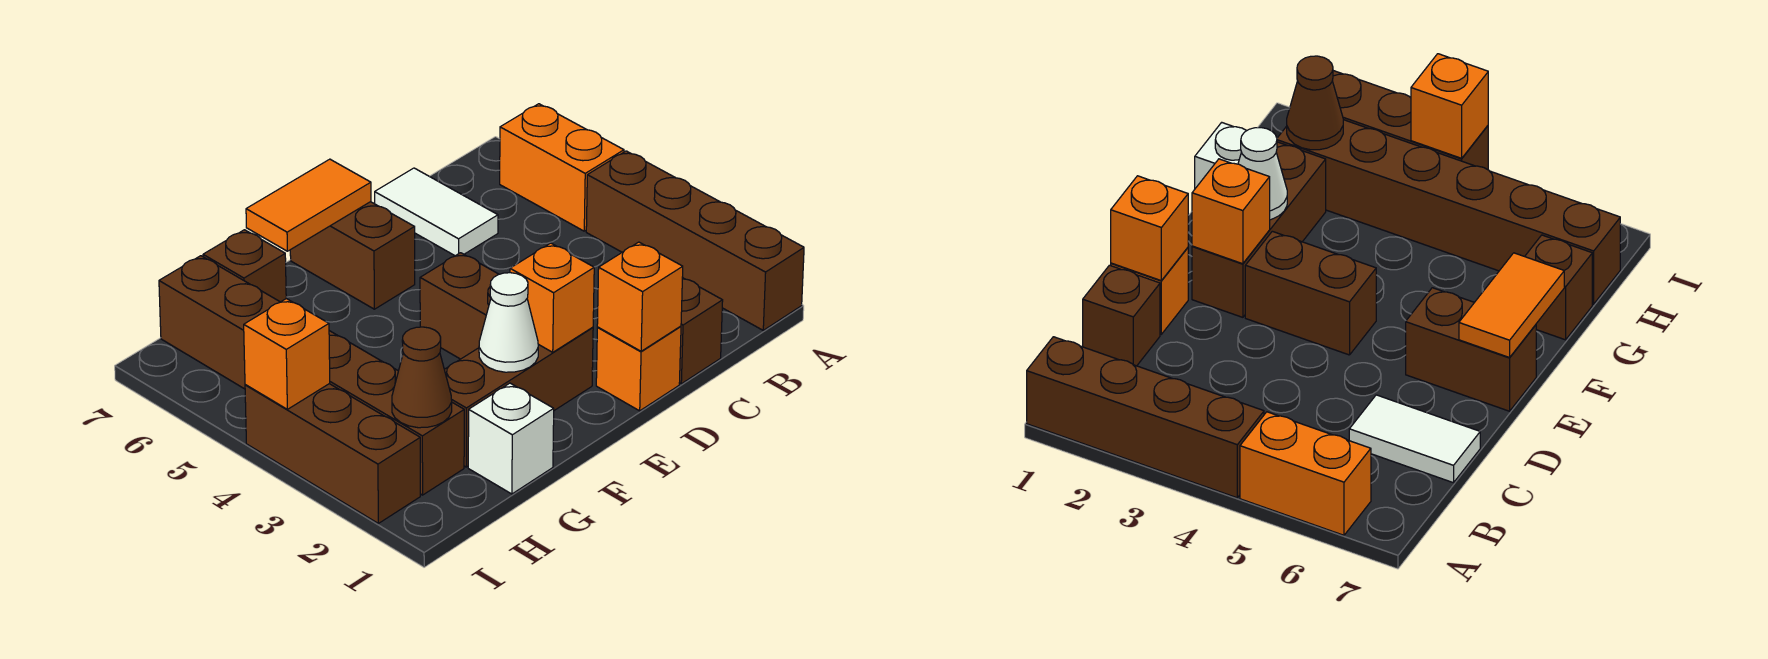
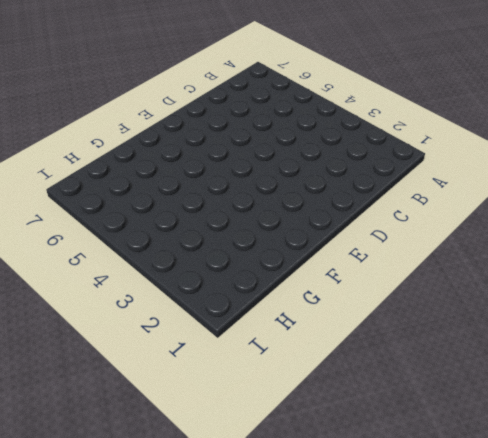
none -> brown 1x4 brick [586,151,804,330]
none -> orange 1x2 brick [500,104,624,231]
none -> brown 1x1 brick [679,278,723,384]

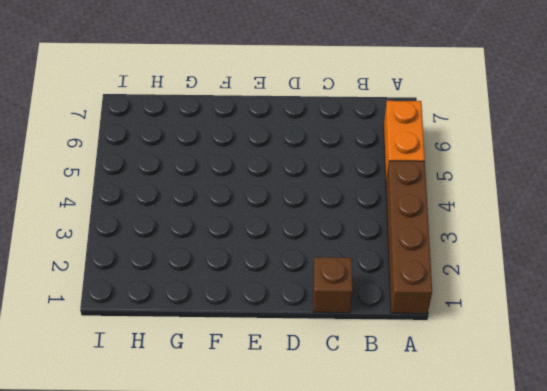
none -> white 1x2 tile [375,168,498,256]
none -> orange 1x1 brick [596,326,681,411]
none -> brown 1x3 brick [444,327,593,467]

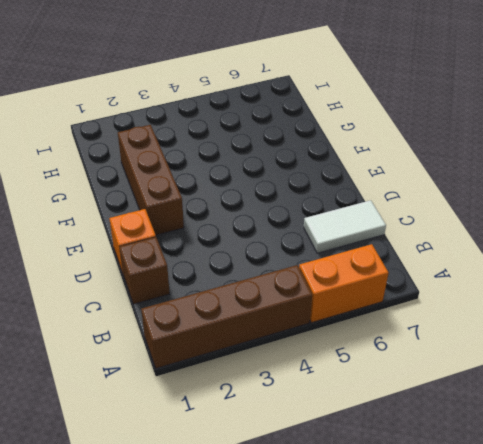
none -> brown 1x2 brick [420,253,499,359]
none -> brown 1x2 brick [290,202,415,309]
none -> white 1x1 brick [468,383,554,494]

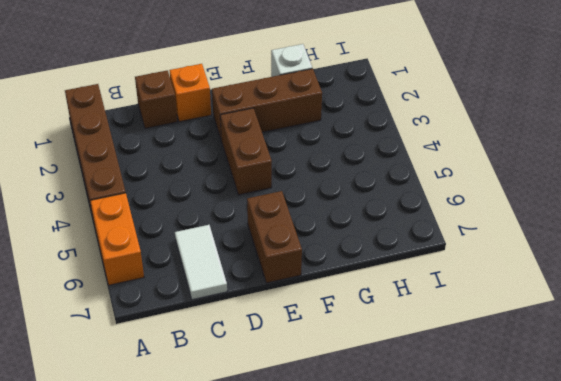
none -> brown 1x1 brick [203,230,286,302]
none -> brown 1x6 brick [159,256,464,495]
none -> brown 1x3 brick [245,384,420,523]

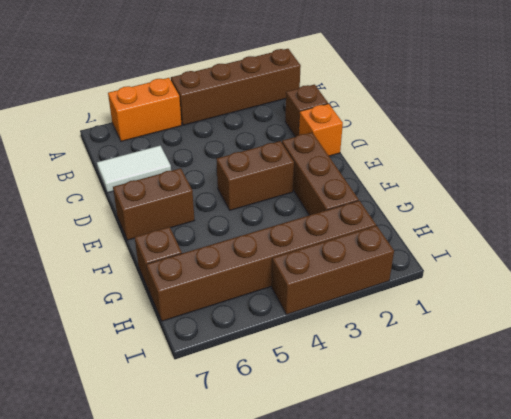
none -> white 1x1 brick [468,383,554,494]
none -> orange 1x1 brick [597,242,683,351]
none -> orange 1x1 brick [510,243,594,352]

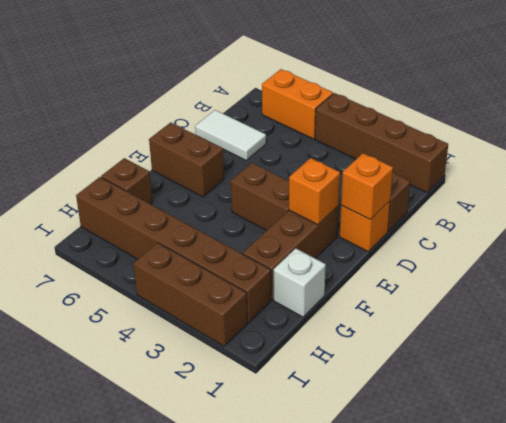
none -> orange 1x2 tile [246,159,371,251]
none -> white 1x1 cone [479,273,538,372]
none -> brown 1x1 cone [392,327,452,428]

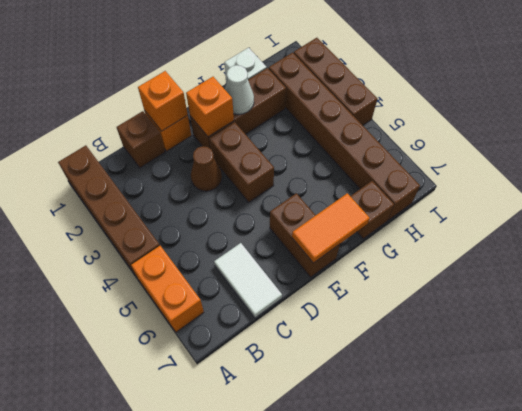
brown 1x1 cone [191,146,222,191] -> brown 1x1 cone moved to [392,327,452,428]
none -> orange 1x1 brick [244,299,330,409]

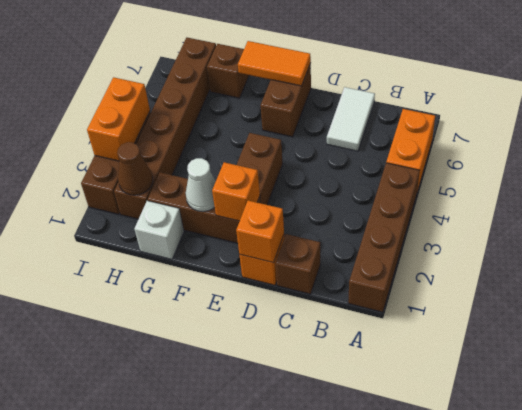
orange 1x2 brick [87,77,150,161] -> orange 1x1 brick [244,299,330,409]

